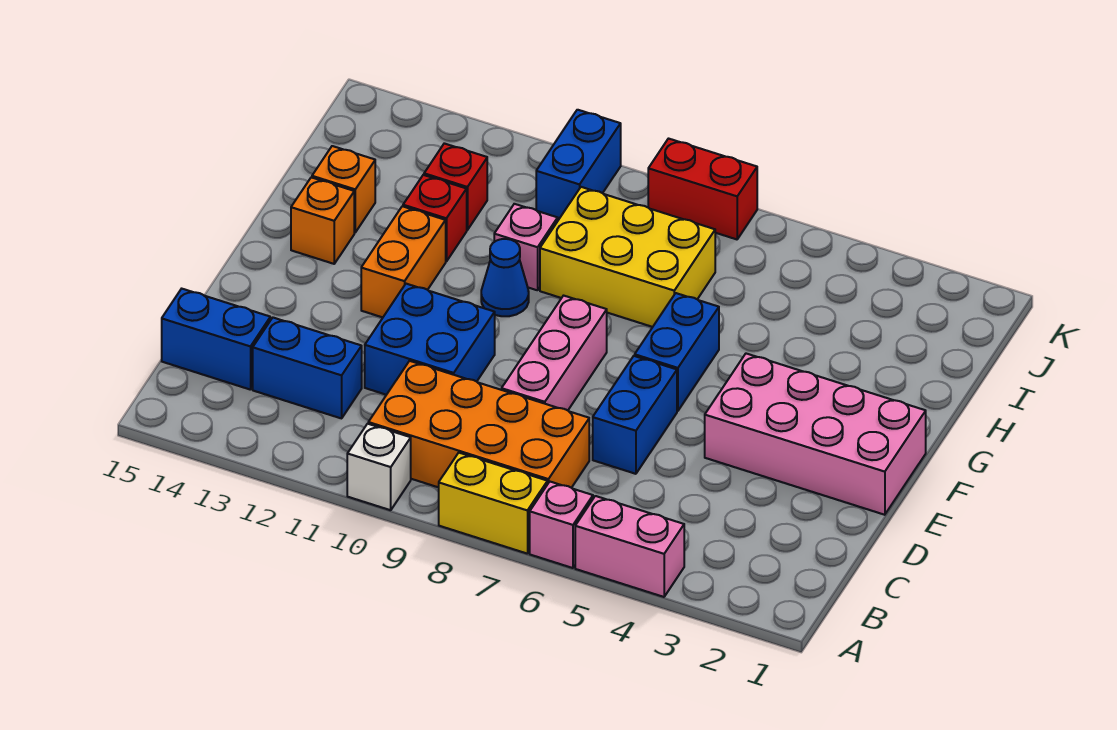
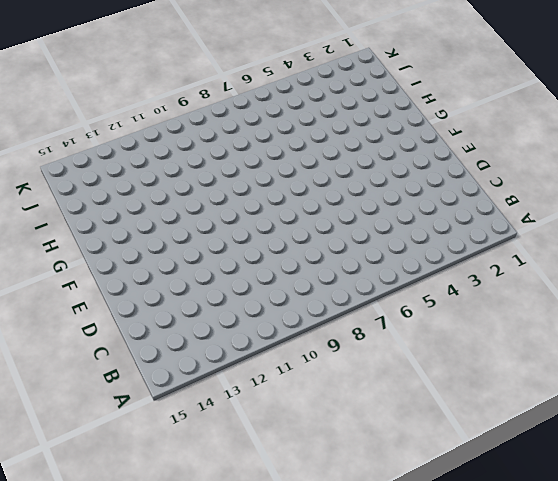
none -> pink 1x2 brick [575,496,684,597]
none -> pink 1x1 brick [530,482,593,568]
none -> yellow 1x2 brick [439,453,548,554]

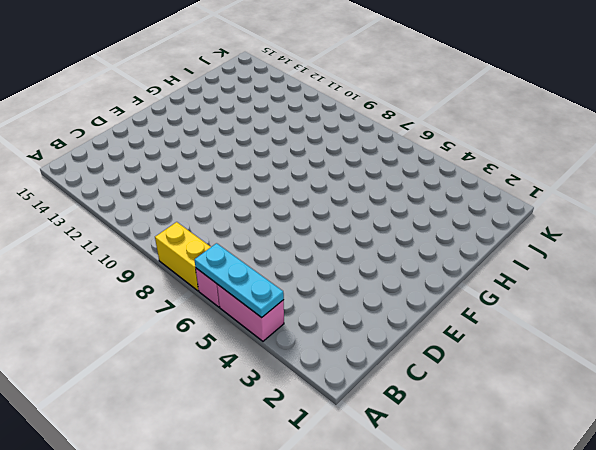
cyan 1x3 plate [195,243,284,318] -> none
none -> white 1x1 brick [347,424,411,510]
none -> orange 2x4 brick [368,361,589,488]
none -> blue 1x2 brick [253,318,362,418]

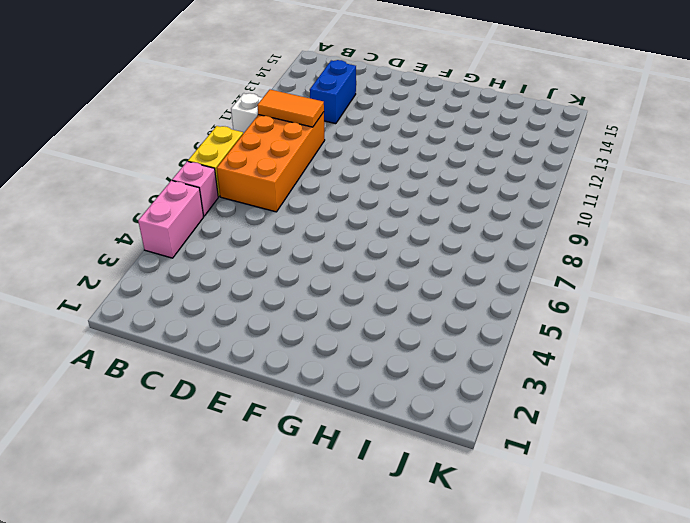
orange 1x2 tile [258,90,324,127] -> none
none -> blue 1x2 brick [162,289,270,390]
none -> blue 1x2 brick [593,356,677,474]
none -> pink 1x3 brick [502,296,607,410]

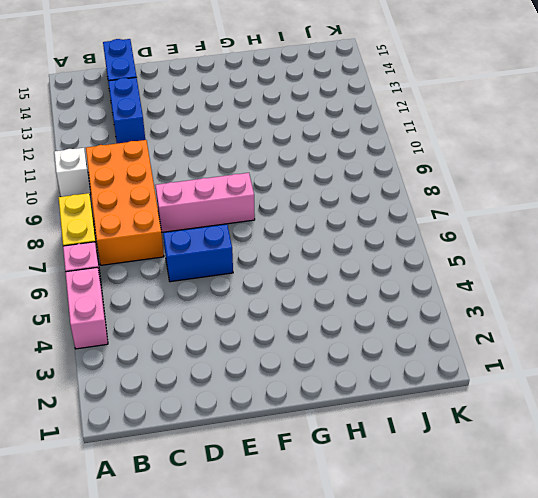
none -> blue 2x2 brick [365,284,495,395]
none -> pink 2x4 brick [705,354,926,515]
none -> blue 1x2 brick [635,293,719,411]

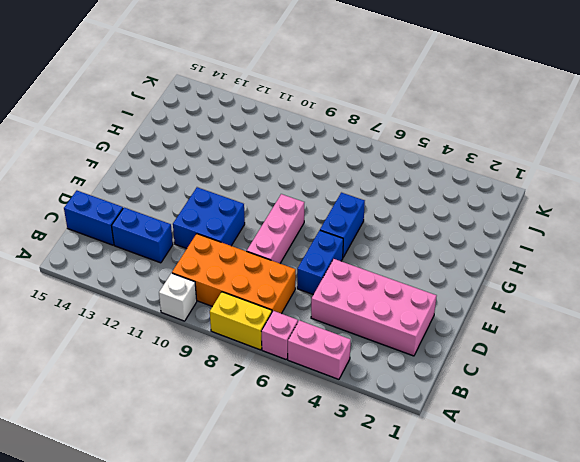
pink 2x4 brick [311,259,437,356] -> pink 2x4 brick moved to [705,354,926,515]
none -> orange 1x2 brick [361,206,446,317]
none -> blue 1x1 cone [481,239,529,316]
none -> orange 1x1 brick [291,177,354,264]

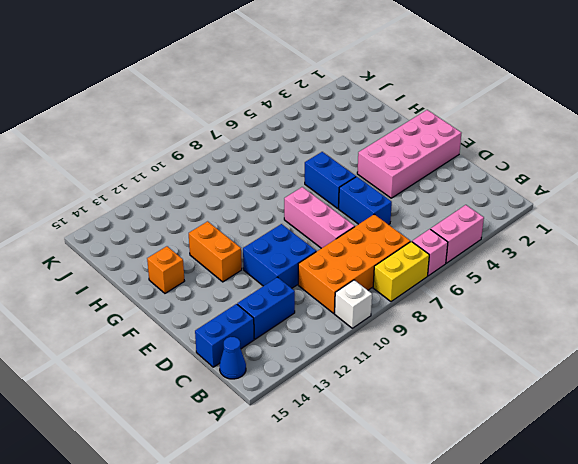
blue 1x1 cone [220,337,246,379] -> blue 1x1 cone moved to [481,239,529,316]
none -> yellow 2x3 brick [540,187,715,327]
none -> pink 1x1 brick [494,204,558,290]
none -> red 1x1 brick [403,175,467,261]

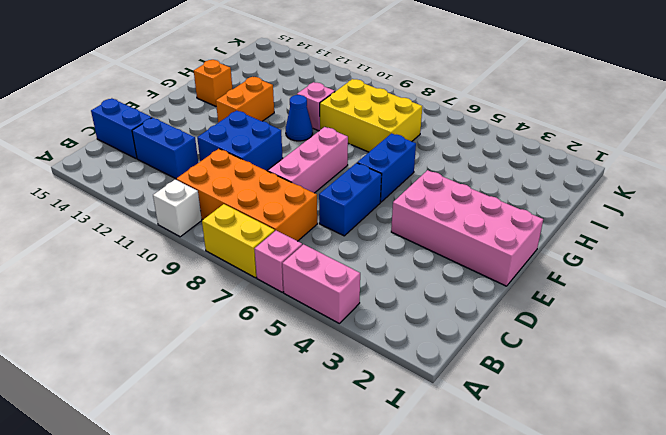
none -> red 1x1 brick [403,175,467,261]
none -> orange 1x1 brick [312,146,375,232]
none -> red 1x1 brick [424,143,487,230]

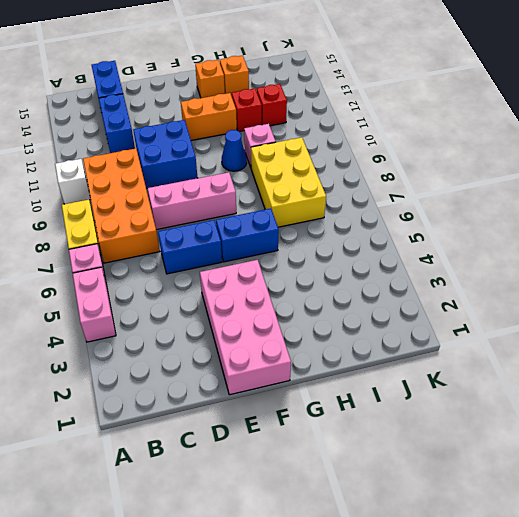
none -> blue 1x2 brick [536,110,621,220]
none -> red 1x2 brick [648,139,757,239]

